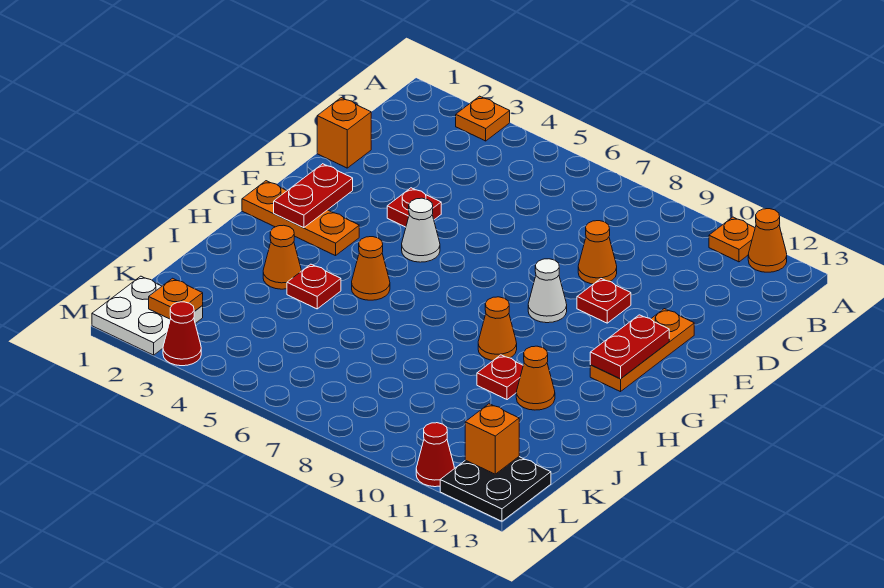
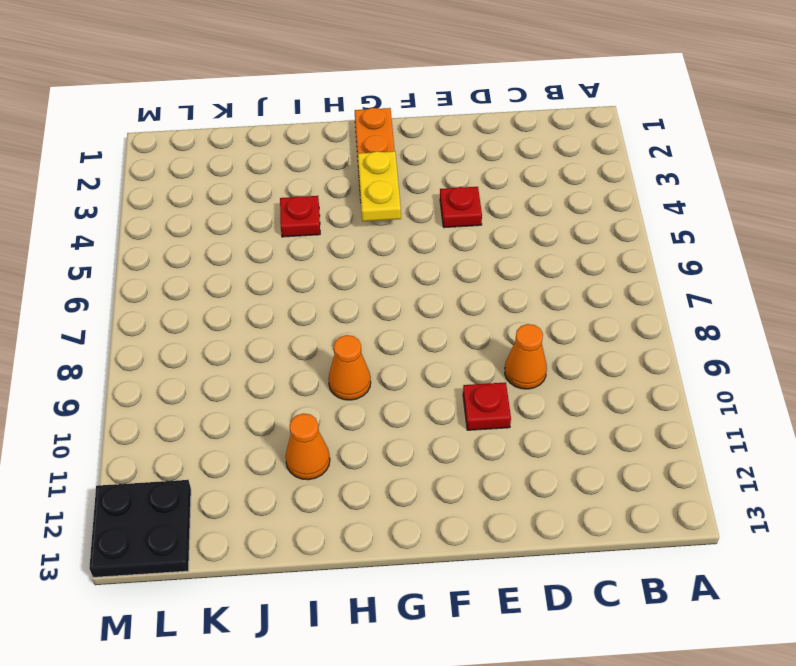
yellow 1x2 plate [358,151,401,221] -> none
none -> orange 1x1 plate [456,96,510,141]
none -> orange 1x1 plate [709,217,755,262]
none -> orange 1x1 cone [748,209,787,272]

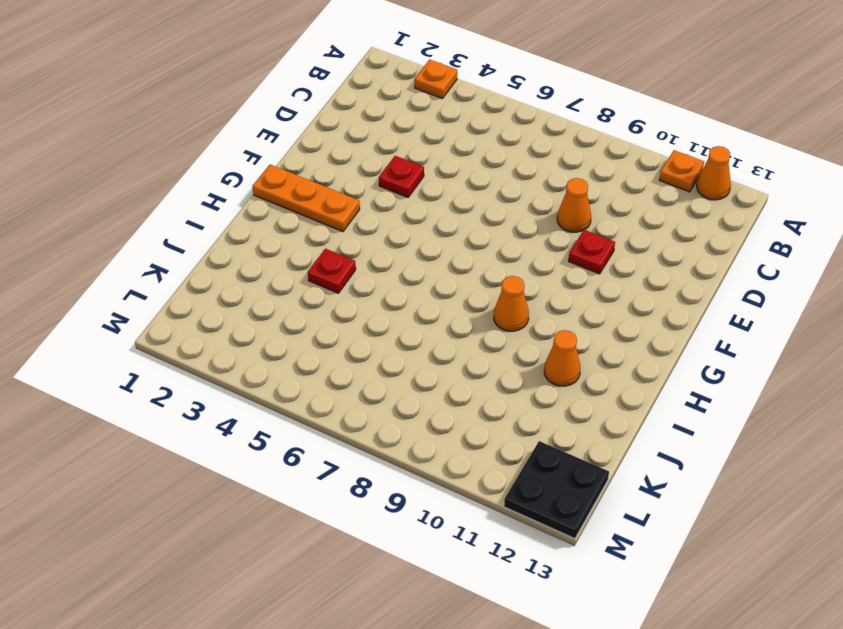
none -> orange 1x1 brick [317,98,371,168]
none -> orange 1x3 plate [590,309,694,392]
none -> white 1x1 cone [402,198,440,262]

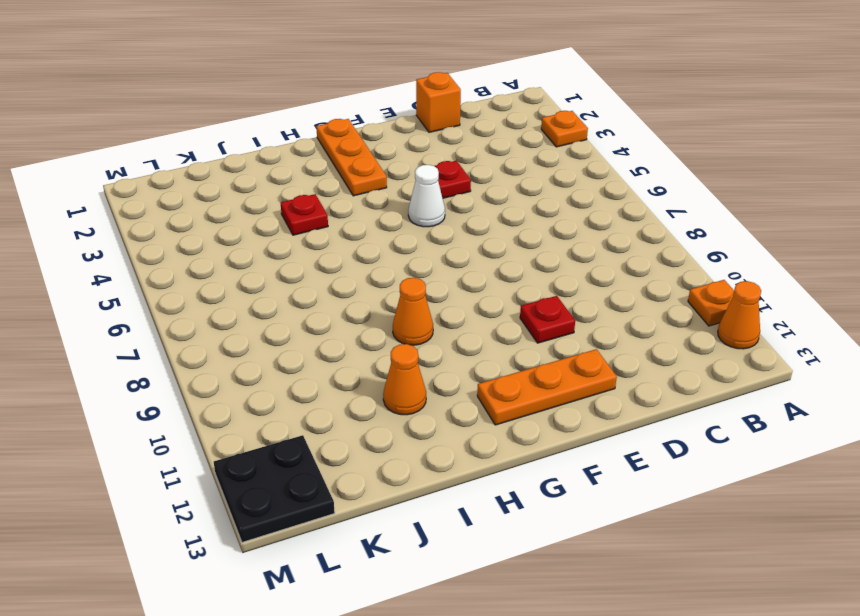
none -> orange 1x1 cone [578,221,617,284]
none -> white 1x1 cone [528,259,567,323]
none -> orange 1x1 cone [352,237,390,300]

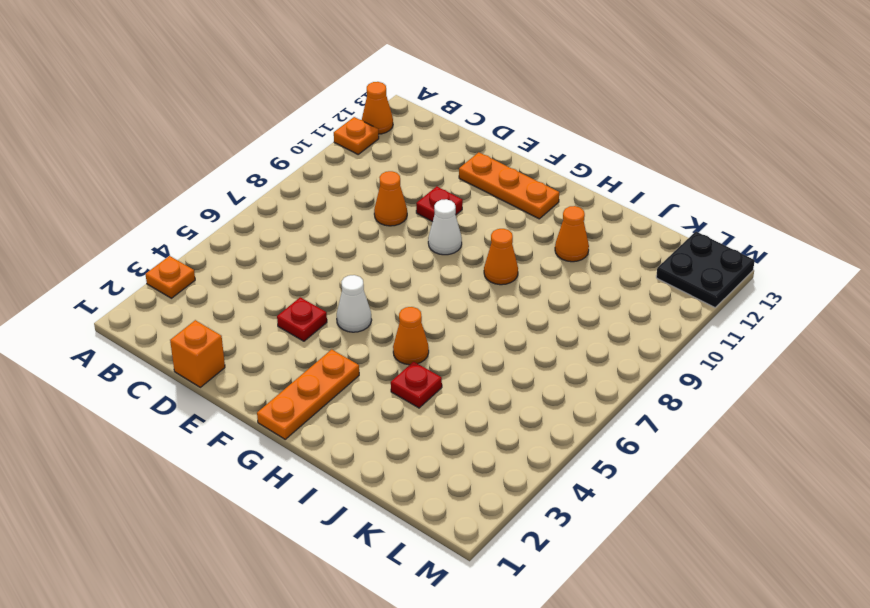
none -> orange 1x1 cone [263,225,301,289]
none -> red 1x1 plate [477,355,523,400]
none -> white 2x2 plate [92,276,203,355]

